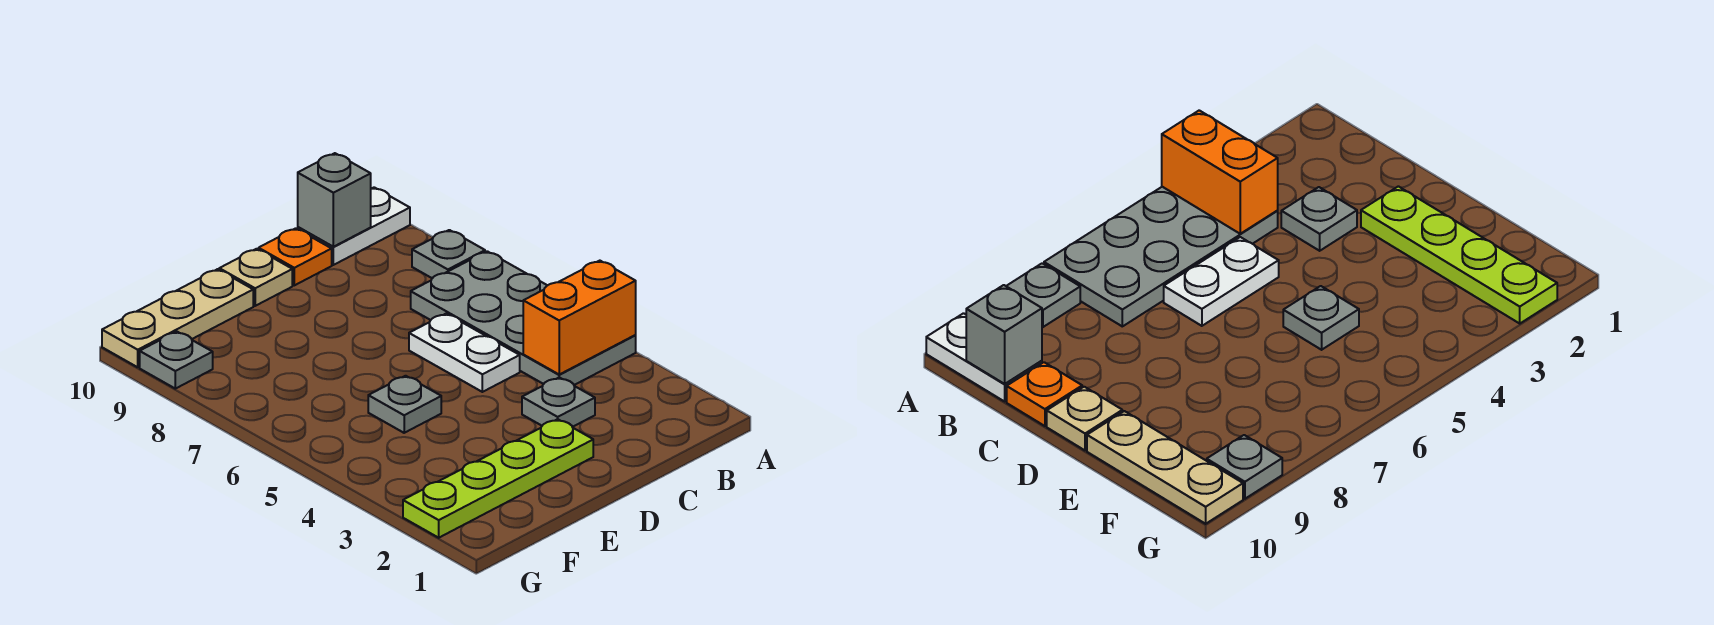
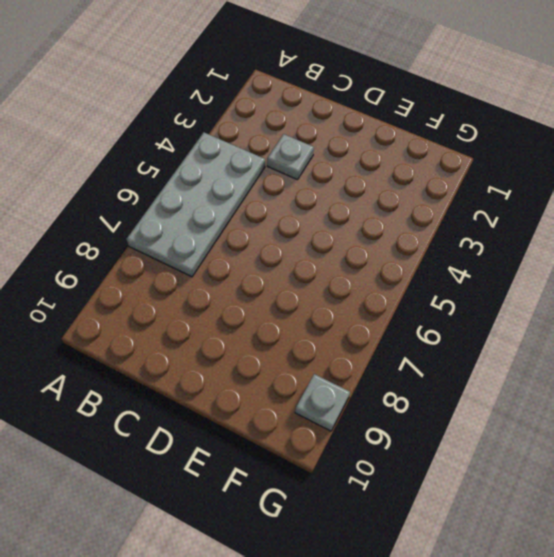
none -> grey 1x1 plate [412,230,485,278]
none -> white 1x2 plate [298,187,410,265]
none -> white 1x2 plate [409,314,520,392]

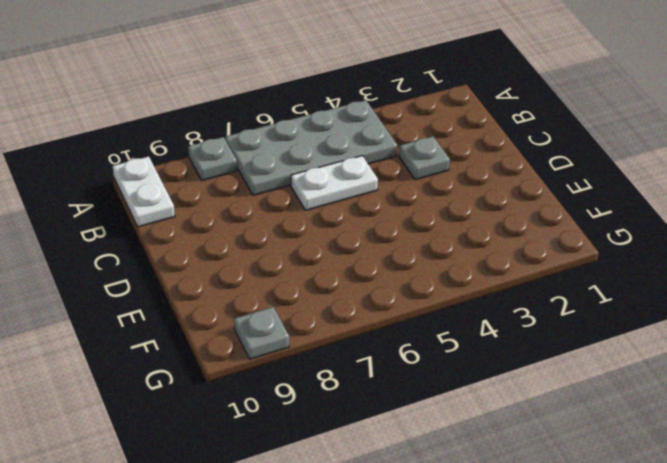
none -> orange 1x1 plate [259,228,332,285]
none -> lime 1x4 plate [403,419,593,538]
none -> tan 1x1 plate [219,249,292,306]

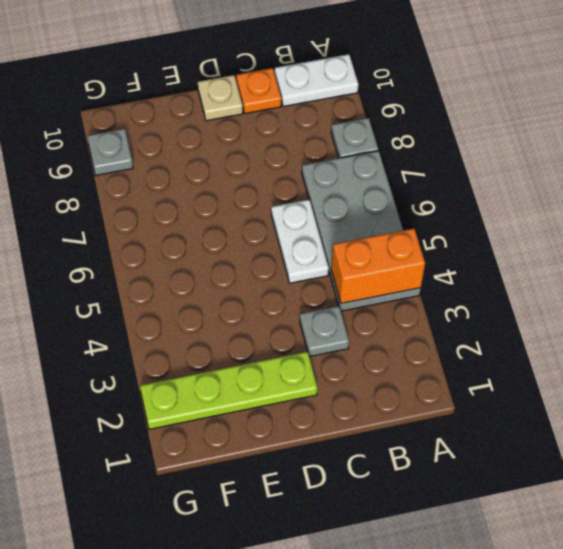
none -> grey 1x1 plate [368,376,441,433]
none -> tan 1x3 plate [102,269,253,367]
none -> grey 1x1 brick [298,153,371,247]

